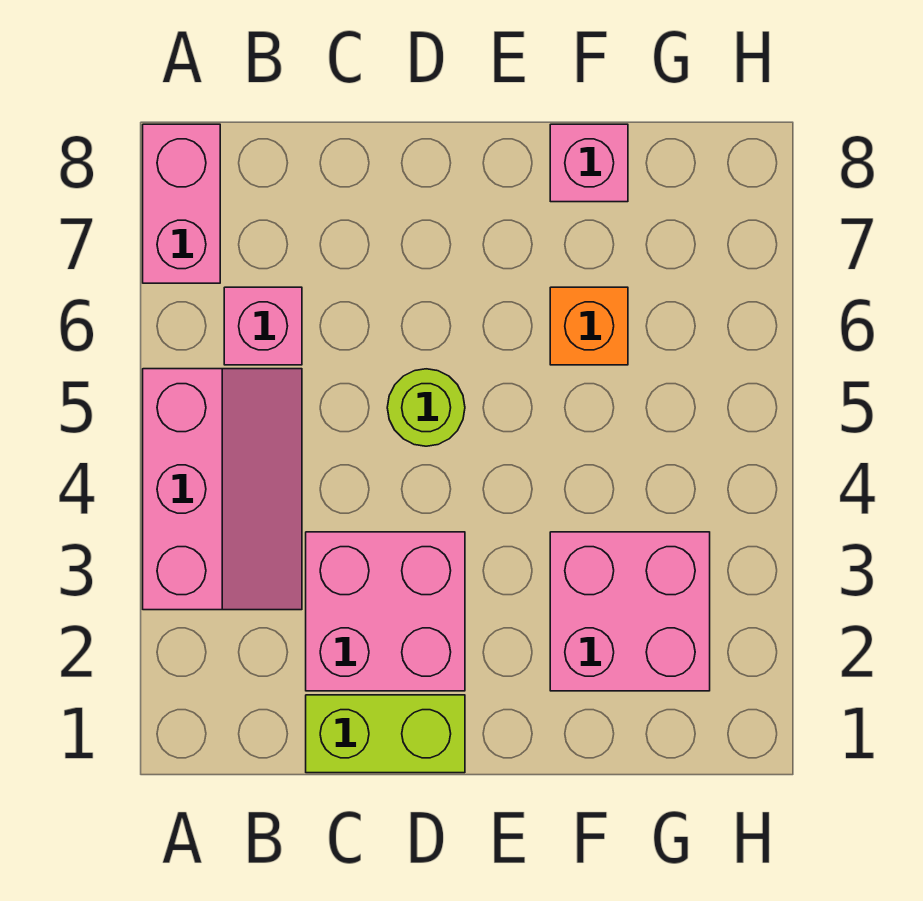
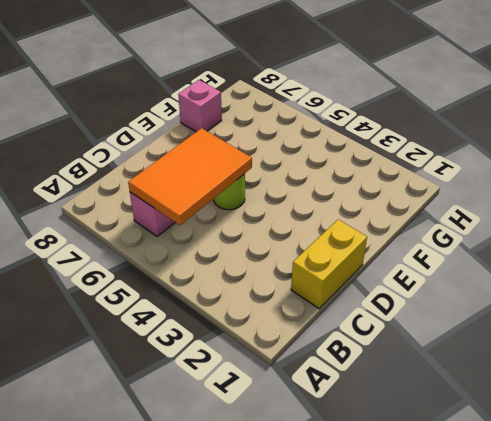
orange 2x3 tile [128,128,252,225] -> none
yellow 1x2 brick [291,219,367,309] -> lime 1x2 brick [306,695,465,773]
none -> pink 2x3 slope [143,369,302,610]
none -> pink 1x2 brick [143,124,220,283]

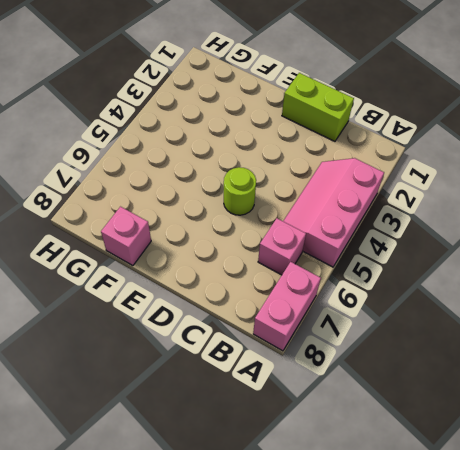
none -> pink 2x2 brick [306,532,465,691]
none -> pink 2x2 brick [550,532,710,691]

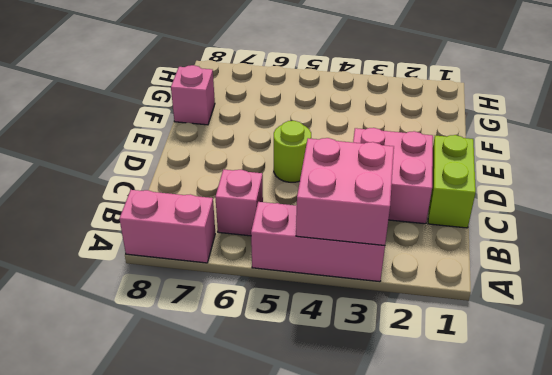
pink 2x2 brick [296,138,394,245] -> pink 2x2 brick moved to [550,532,710,691]
none -> orange 1x1 brick [550,287,628,365]

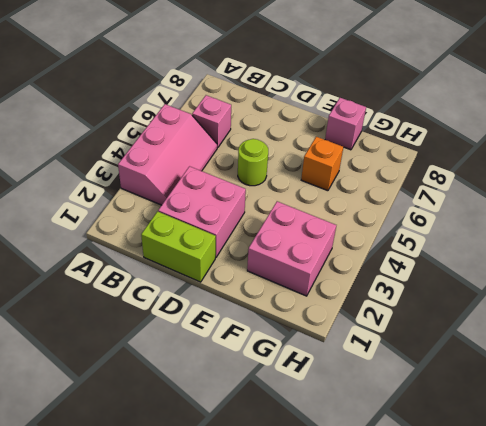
none -> pink 1x2 brick [143,124,220,283]

